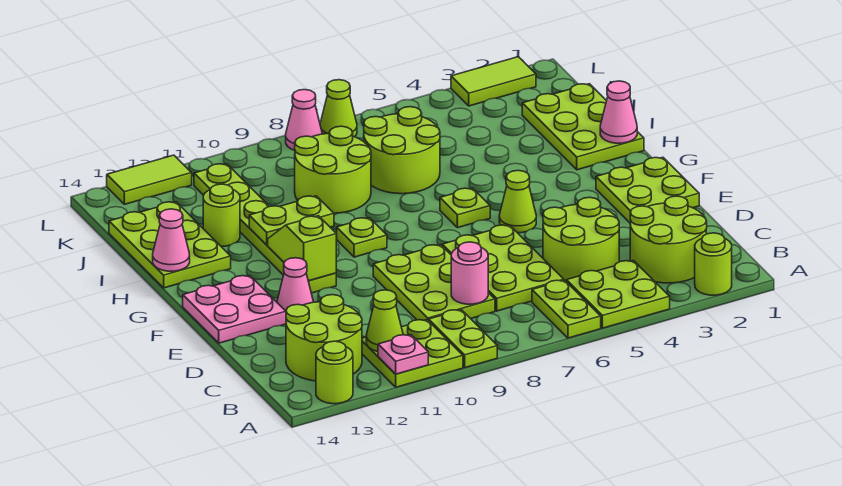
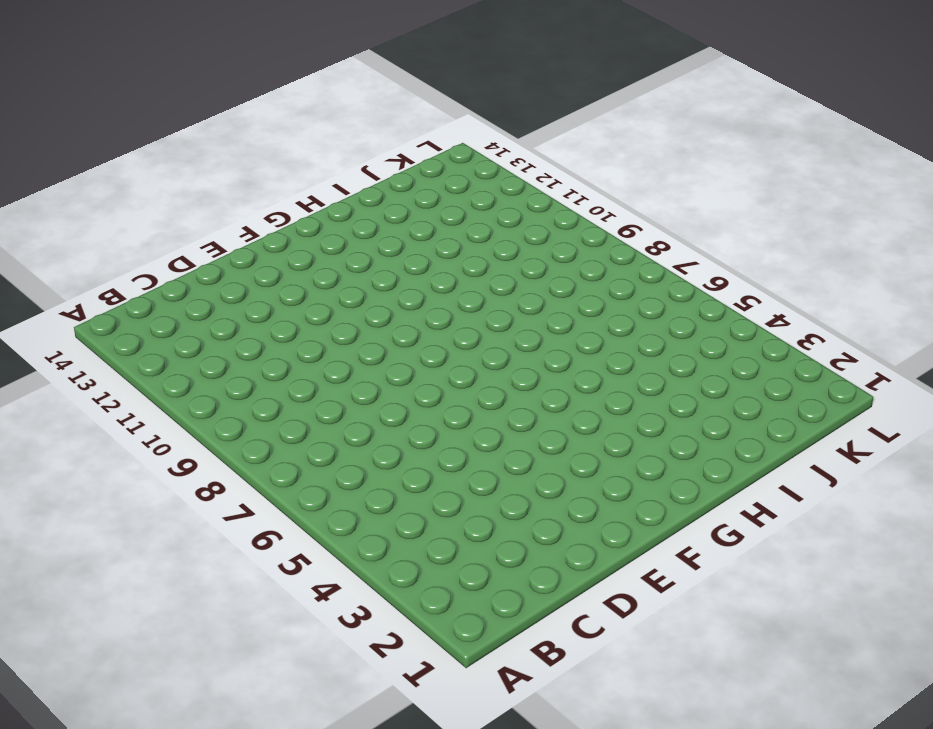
none -> lime 1x1 round brick [695,233,732,295]
none -> lime 2x2 plate [566,261,670,328]
none -> lime 1x2 plate [532,280,601,338]
none -> lime 1x2 plate [429,310,497,368]

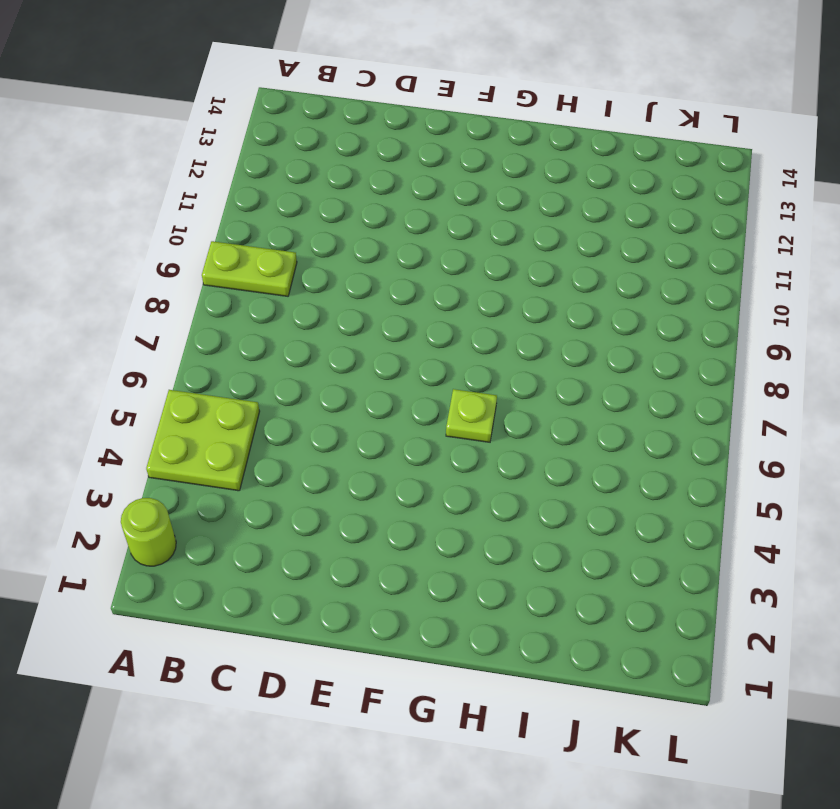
none -> lime 1x2 plate [532,280,601,338]
none -> lime 2x2 plate [362,320,463,387]
none -> lime 1x1 round brick [316,341,353,404]
none -> lime 2x2 round brick [630,196,707,283]

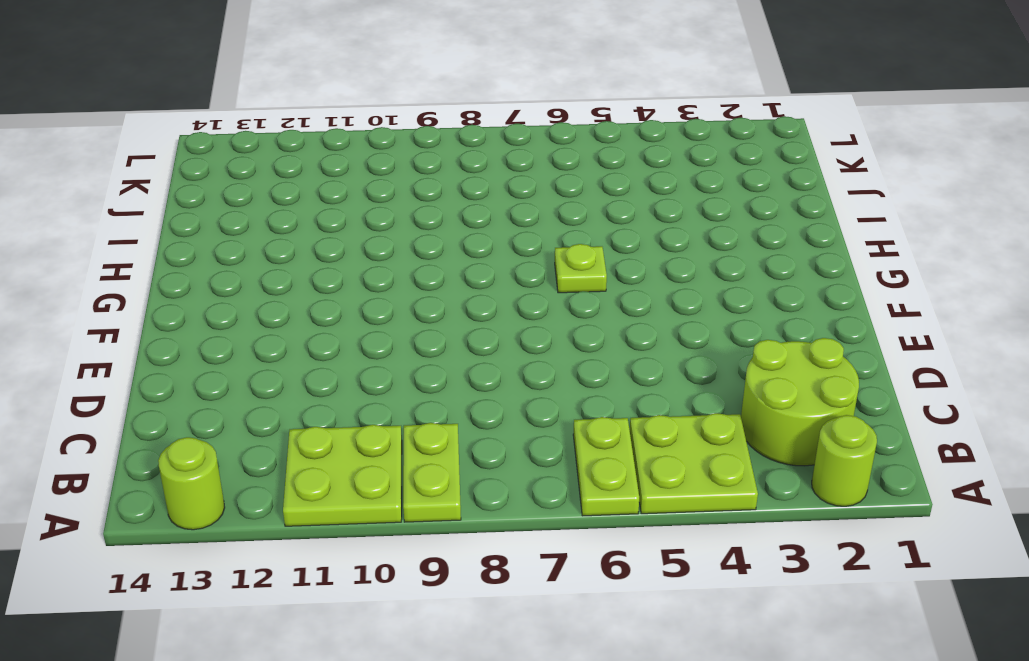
none -> lime 2x2 round brick [286,295,362,381]
none -> lime 2x2 round brick [543,197,619,281]
none -> lime 2x3 plate [442,225,564,311]
none -> lime 2x3 plate [373,245,495,321]

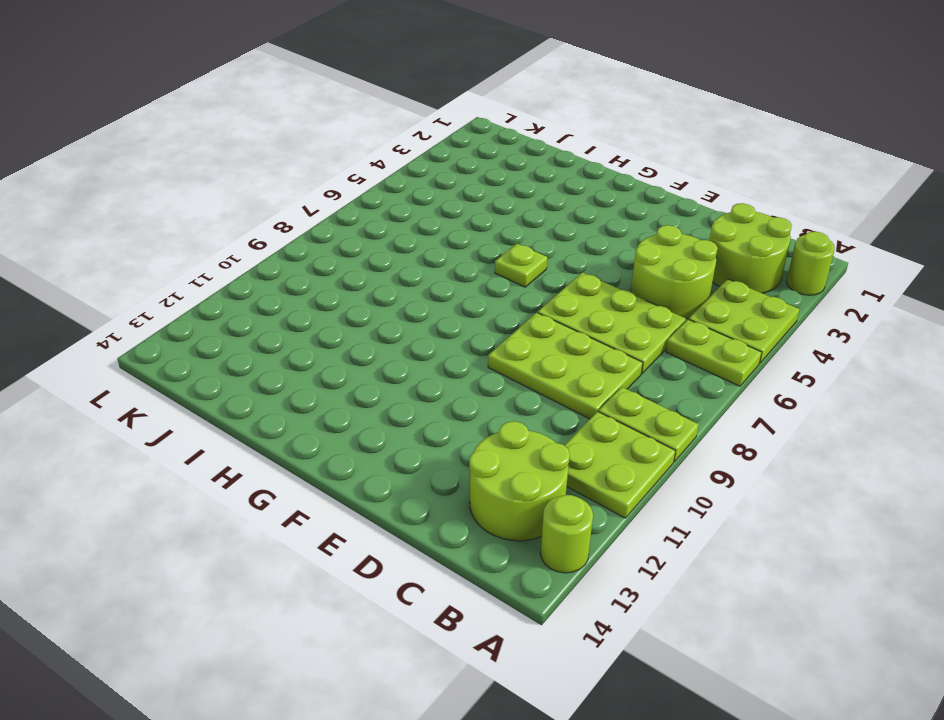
none -> lime 2x2 plate [596,157,699,223]
none -> pink 1x1 cone [277,258,313,311]
none -> pink 2x2 plate [183,276,286,343]
none -> lime 1x1 cone [499,170,536,233]

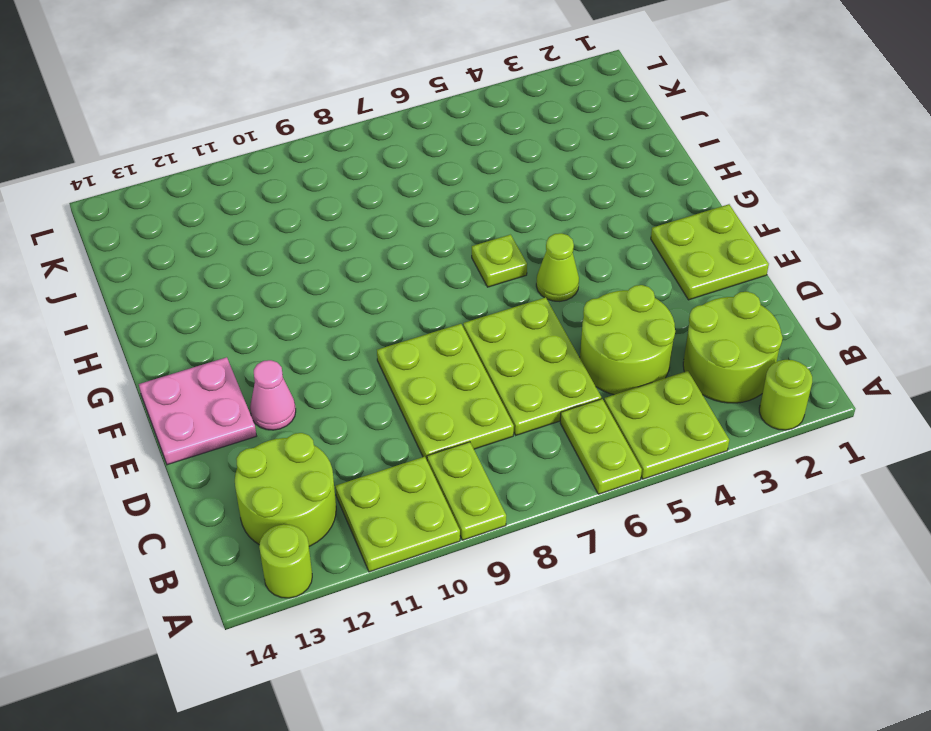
none -> lime 1x6 plate [194,164,336,293]
none -> lime 1x1 plate [337,218,387,257]
none -> lime 2x3 plate [522,84,644,170]
none -> lime 2x3 plate [109,202,231,288]

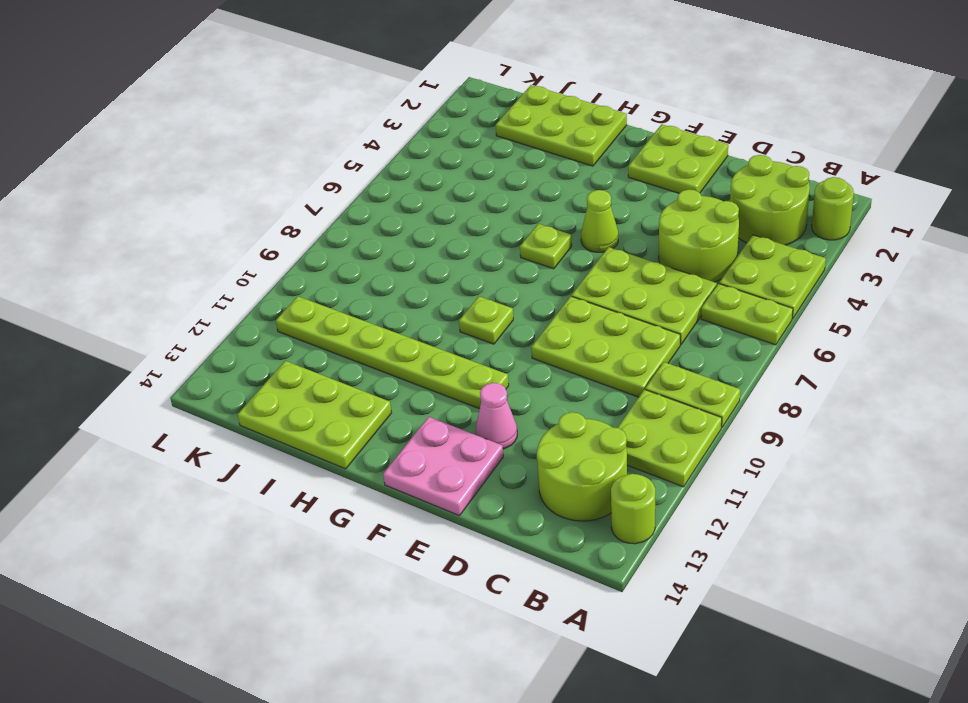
none -> lime 2x2 round brick [364,107,440,194]
none -> lime 2x2 round brick [295,126,371,213]
none -> lime 1x1 round brick [203,184,240,246]
none -> lime 1x2 tile [451,57,536,106]

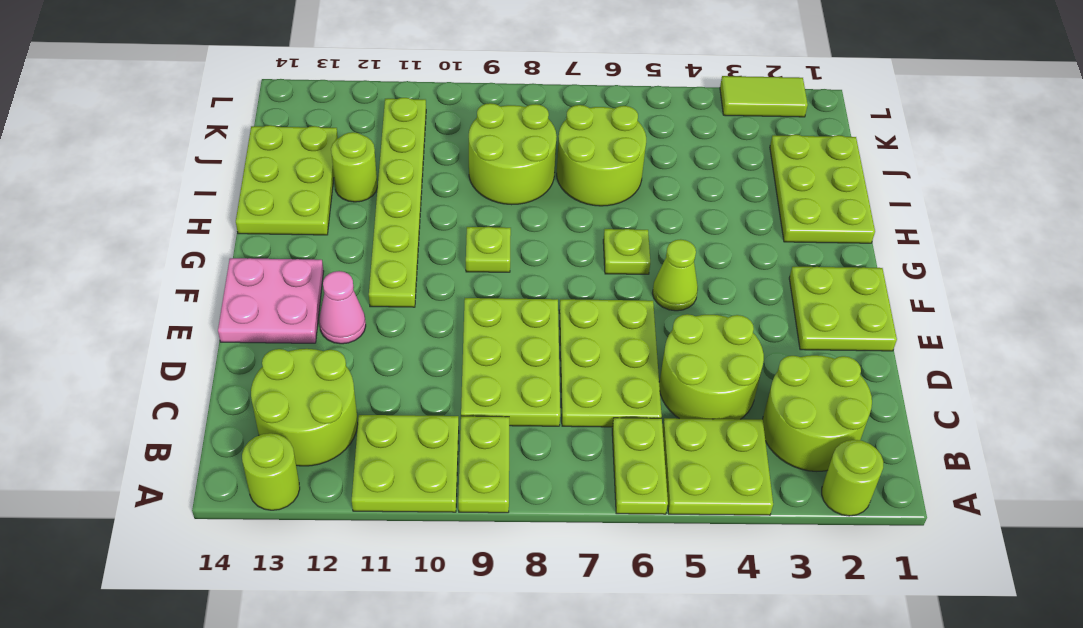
none -> lime 1x1 cone [320,80,357,137]
none -> pink 1x1 cone [286,90,322,150]
none -> lime 1x2 tile [107,155,192,204]
none -> pink 1x1 plate [378,335,428,374]

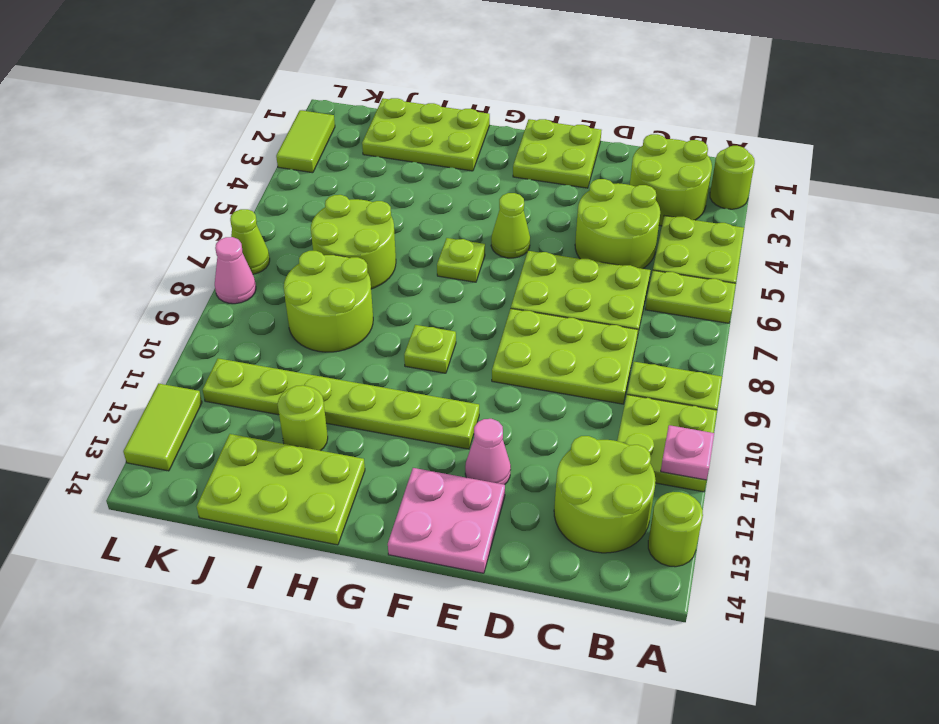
none -> lime 1x1 cone [366,290,403,351]
none -> pink 1x1 round brick [451,242,488,304]
none -> lime 1x2 slope [268,216,336,281]
none -> pink 1x1 cone [600,81,637,143]

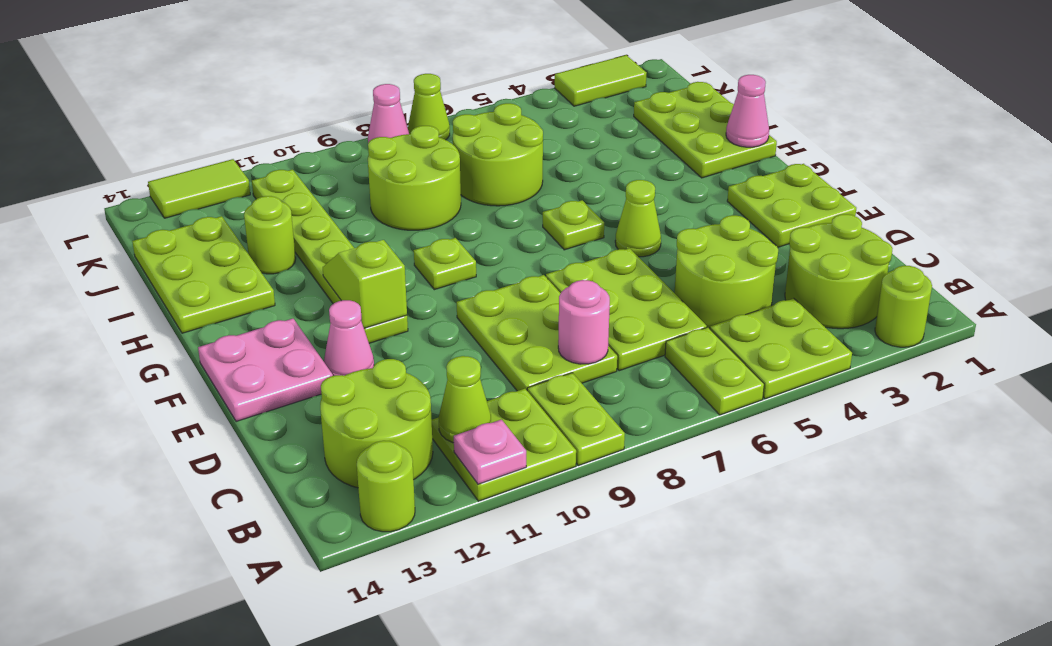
none -> lime 1x2 plate [249,196,334,245]
none -> pink 1x1 cone [153,209,190,271]

